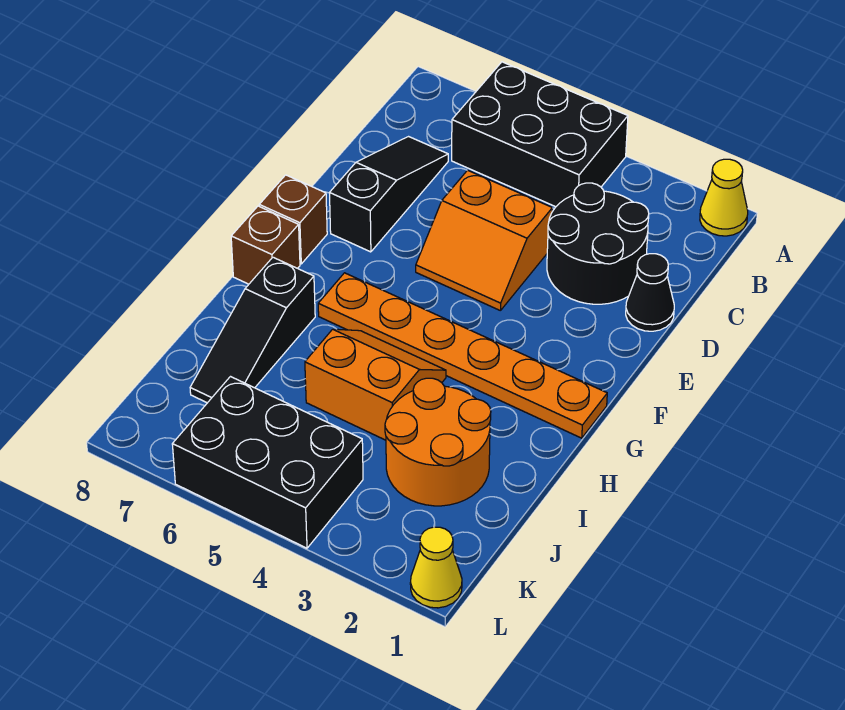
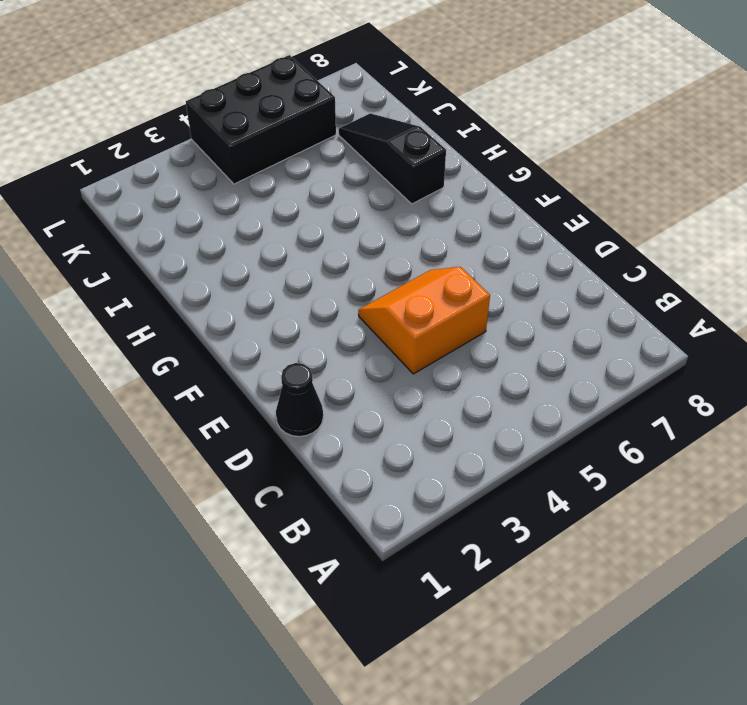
none -> yellow 1x1 cone [700,159,748,236]
none -> black 2x3 brick [452,62,628,207]
none -> black 2x2 round brick [547,183,649,304]

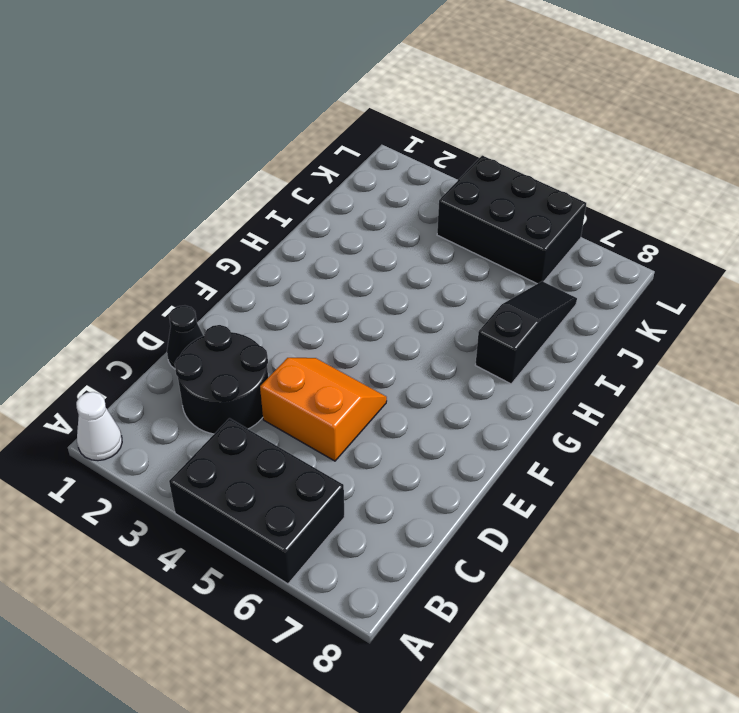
white 1x1 cone [76,392,122,461] -> yellow 1x1 cone [700,159,748,236]
none -> black 1x3 slope [330,137,448,252]
none -> brown 1x1 brick [259,175,327,264]
none -> orange 1x6 plate [318,273,607,438]

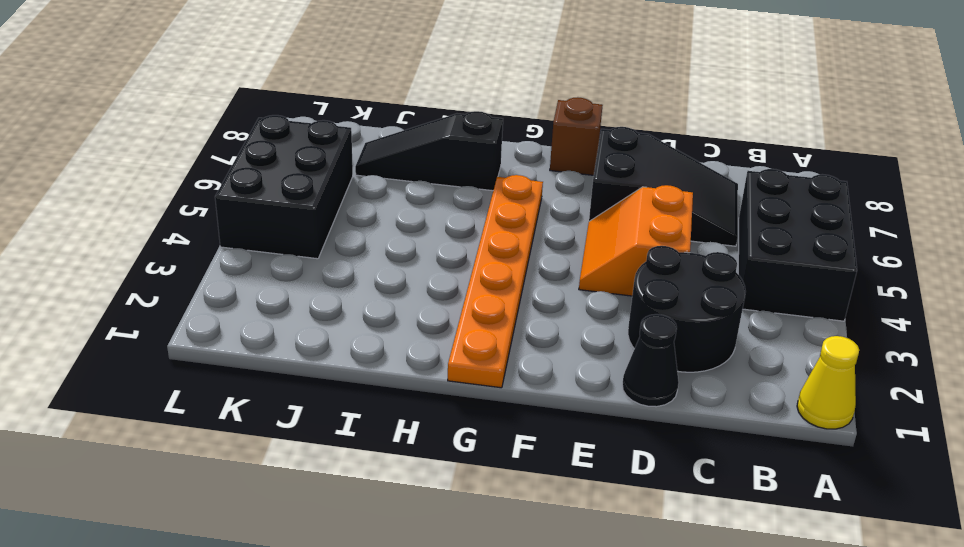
black 2x3 slope [589,127,738,246] -> black 1x3 slope [330,137,448,252]
none -> brown 1x1 brick [231,206,300,284]
none -> orange 2x2 slope [305,329,446,440]
none -> orange 2x2 round brick [385,378,491,506]

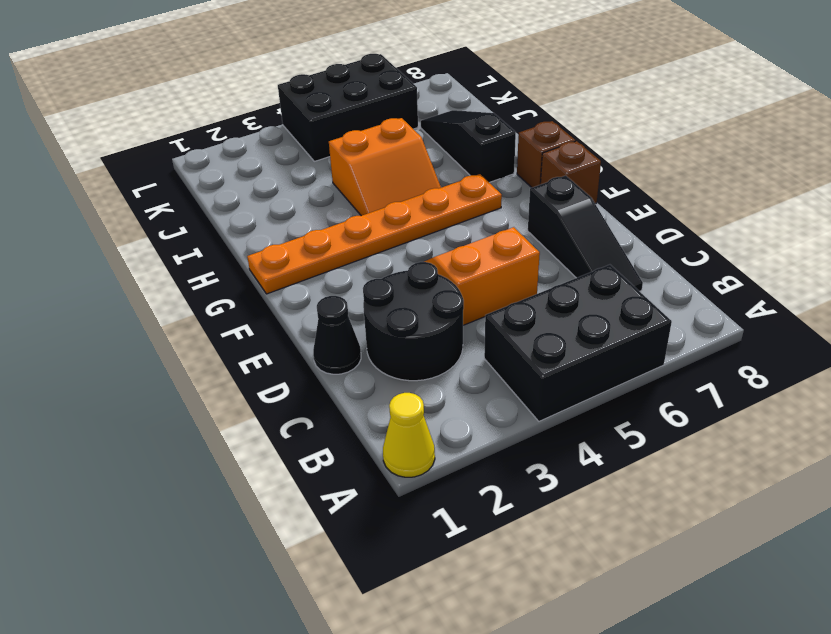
none -> orange 2x2 round brick [385,378,491,506]
none -> yellow 1x1 cone [410,527,462,608]

